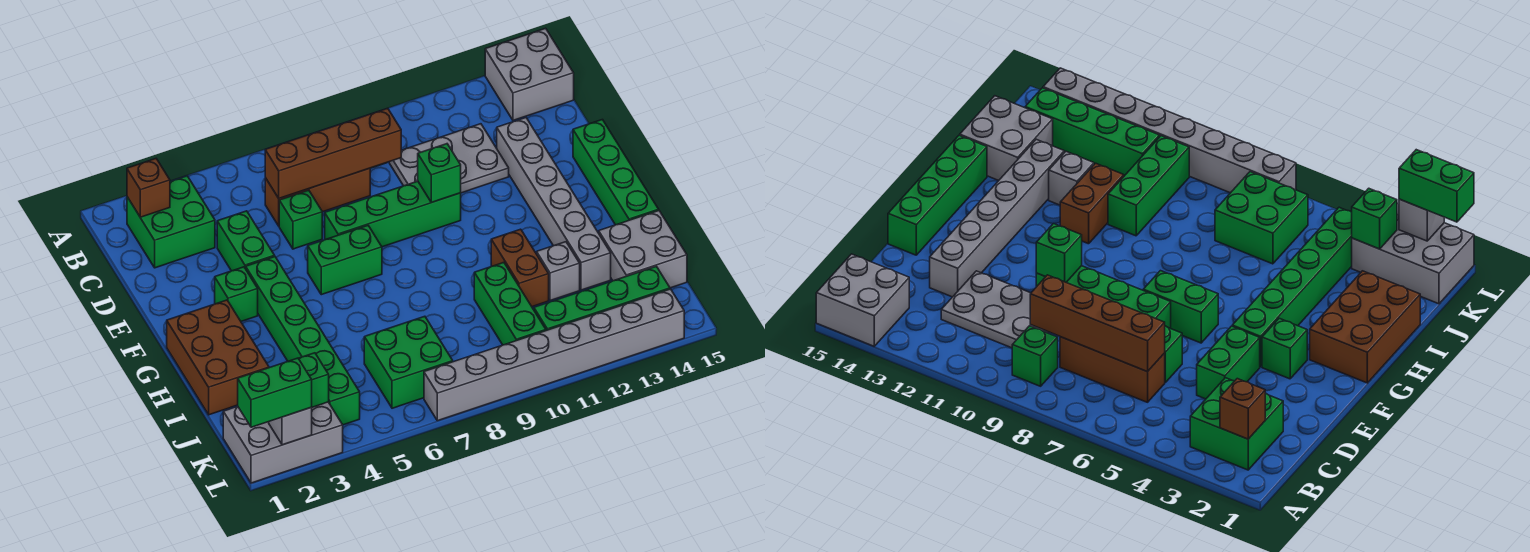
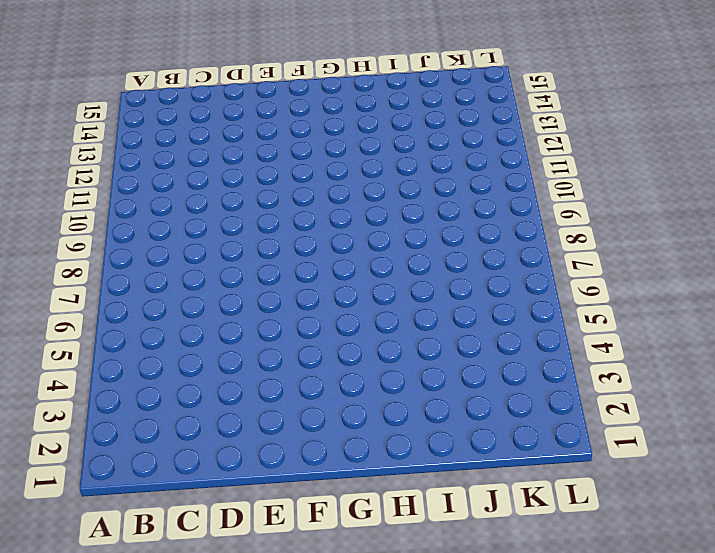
none -> grey 2x2 brick [485,28,574,120]
none -> green 2x2 brick [127,176,215,268]
none -> green 1x1 brick [1012,326,1058,386]

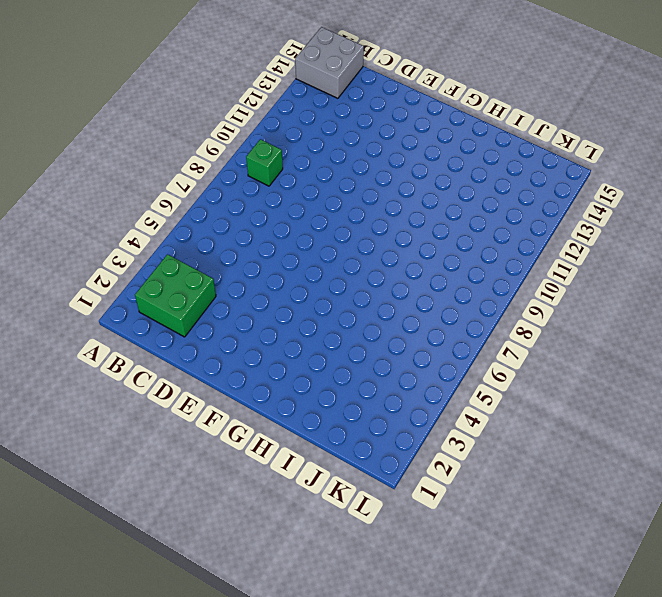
none -> brown 1x3 brick [265,168,370,226]
none -> grey 2x3 plate [389,124,509,193]
none -> green 1x2 brick [217,211,275,271]

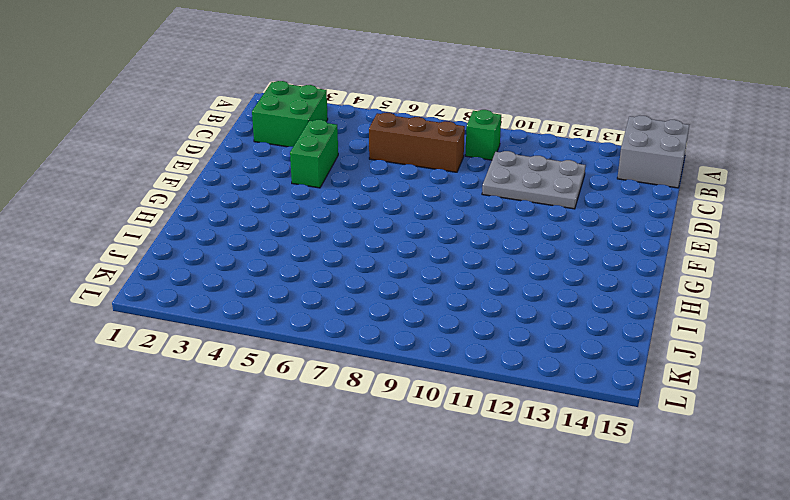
none -> green 1x1 brick [279,190,322,249]
none -> grey 1x6 brick [497,118,611,290]
none -> green 1x4 brick [325,181,461,247]

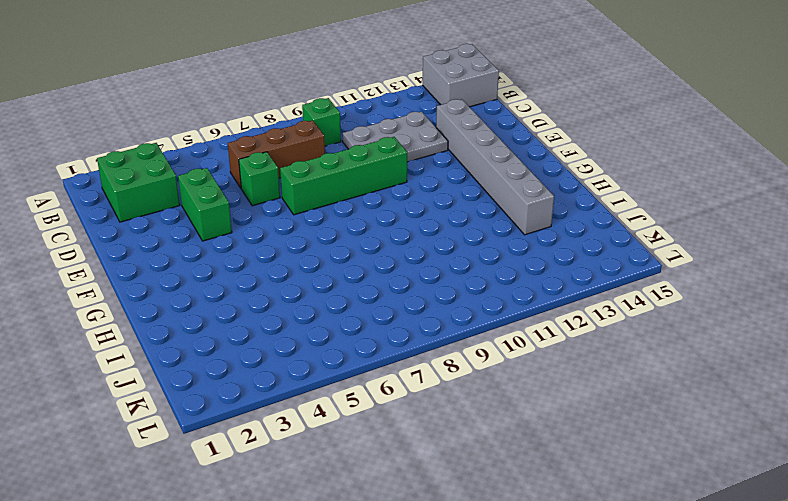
none -> green 1x4 brick [573,120,659,225]
none -> green 1x1 brick [215,267,258,321]
none -> green 1x6 brick [246,257,360,425]

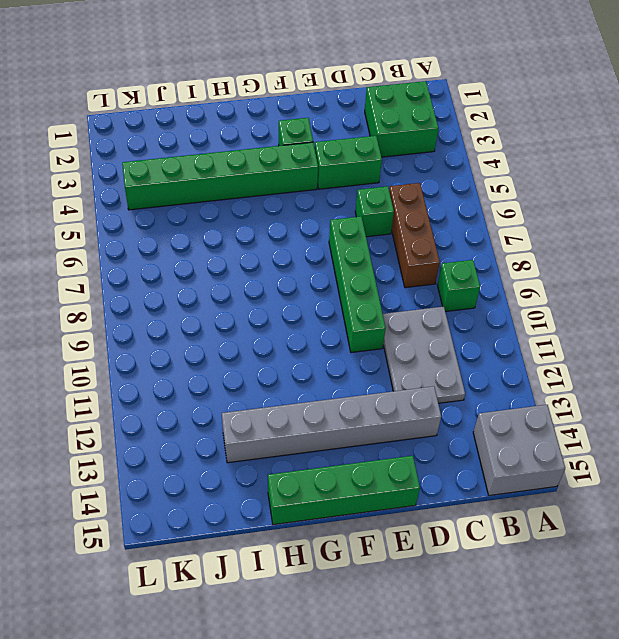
none -> green 1x2 brick [308,226,382,295]
none -> brown 2x3 brick [167,300,269,415]
none -> brown 1x2 brick [491,229,549,307]

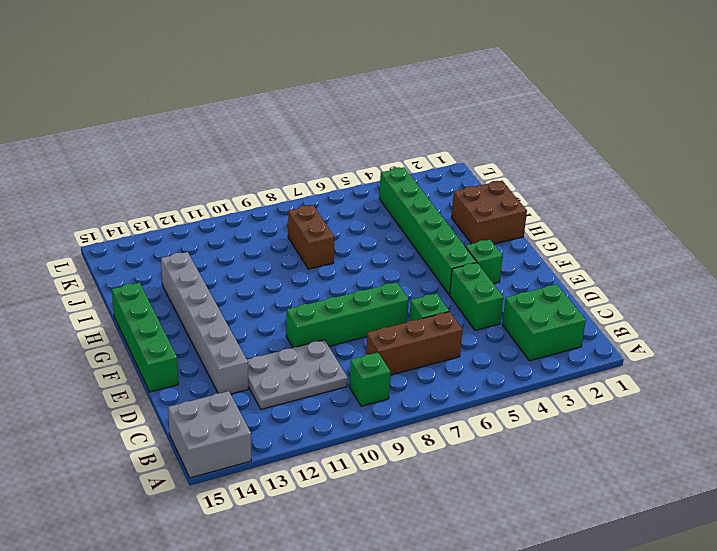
brown 2x2 brick [451,181,527,244] -> brown 2x3 brick [167,300,269,415]
brown 1x2 brick [288,205,334,269] -> brown 1x2 brick moved to [491,229,549,307]
none -> green 1x2 brick [308,226,382,295]
none -> green 1x3 brick [474,262,546,345]
none -> grey 1x1 brick [537,242,580,301]

